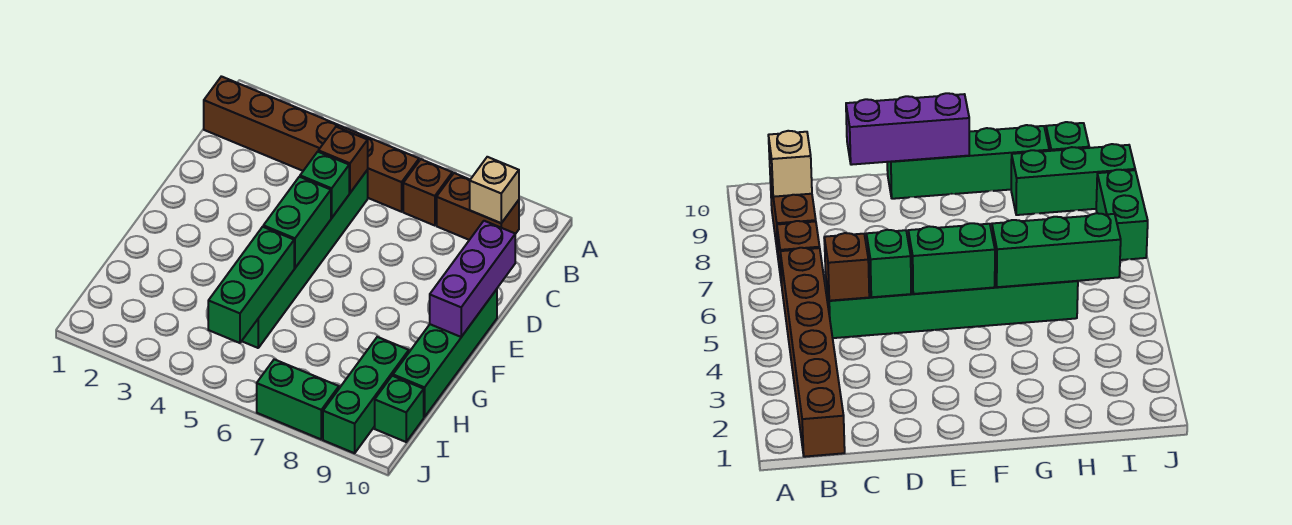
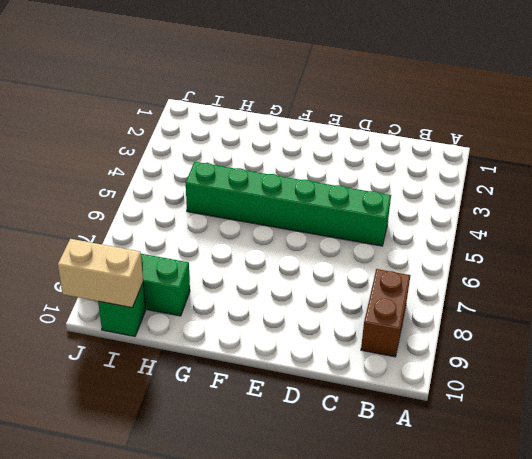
tan 1x2 brick [58,239,143,308] -> none
none -> brown 1x6 brick [204,76,419,212]
none -> brown 1x1 brick [403,159,452,226]
none -> green 1x4 brick [393,289,497,417]

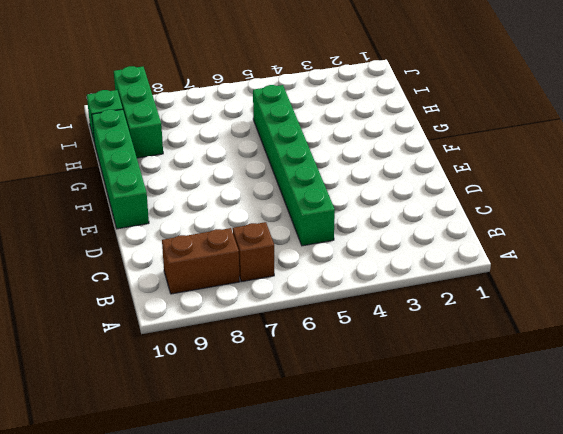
none -> brown 1x6 brick [204,76,419,212]
none -> green 1x2 brick [257,359,339,439]
none -> tan 1x1 brick [470,157,519,223]

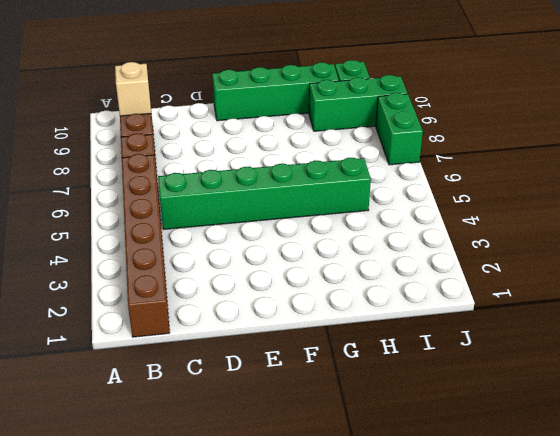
none -> brown 1x1 brick [318,127,368,193]
none -> green 1x1 brick [300,152,349,218]
none -> purple 1x3 brick [430,221,515,337]

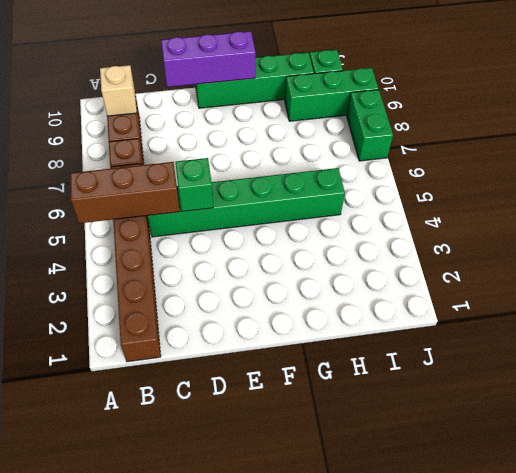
brown 1x3 brick [70,162,180,223] -> brown 1x1 brick [318,127,368,193]
none -> green 1x2 brick [263,177,331,268]
none -> green 1x3 brick [208,227,294,343]

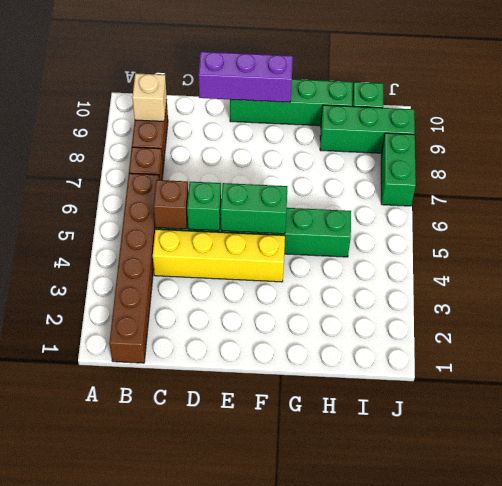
yellow 1x4 brick [153,229,285,282] -> none
none -> green 1x3 brick [208,227,294,343]

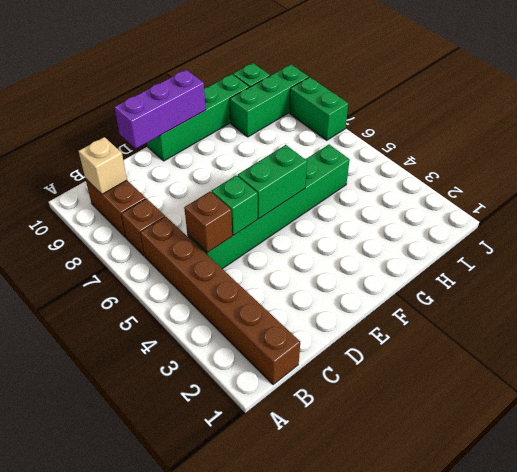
none -> green 1x3 brick [208,227,294,343]

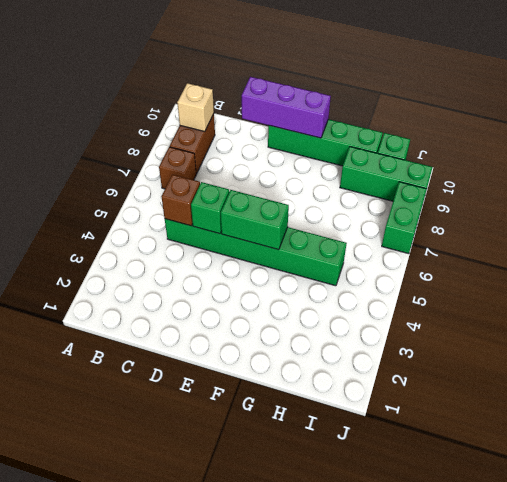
none -> brown 1x6 brick [204,76,419,212]
none -> green 1x3 brick [208,227,294,343]

